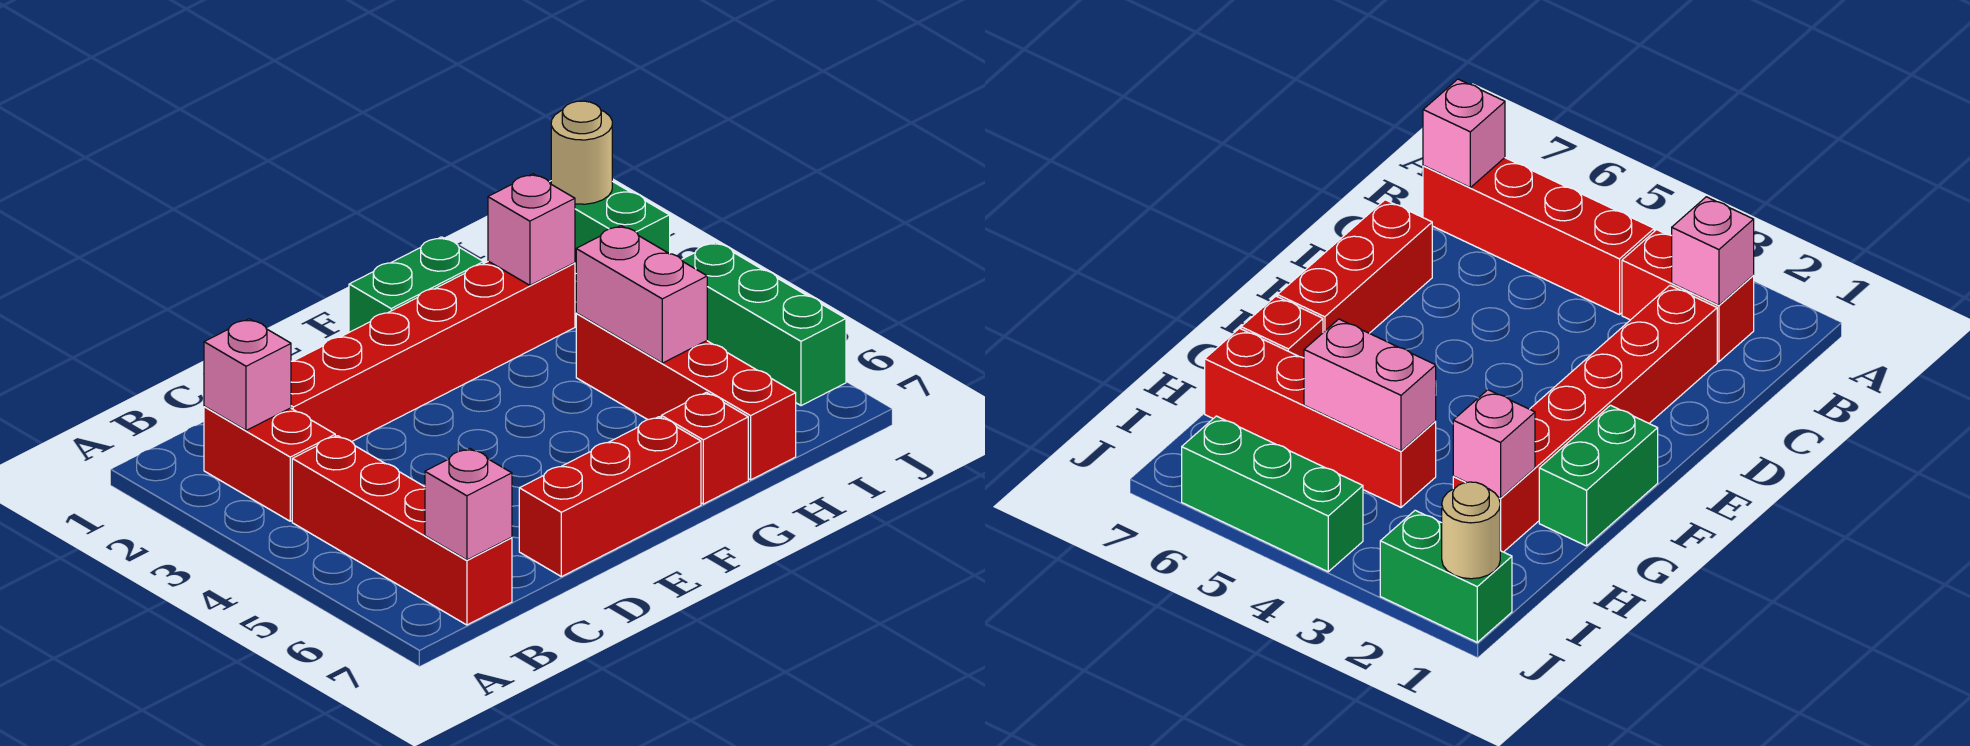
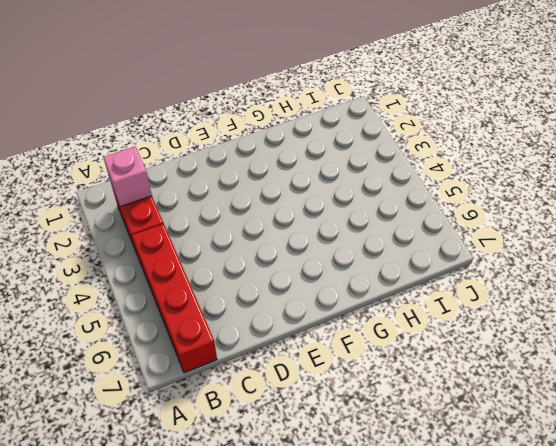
none -> red 1x6 brick [291,261,575,442]
none -> red 1x3 brick [519,417,701,577]
none -> green 1x2 brick [349,237,483,332]

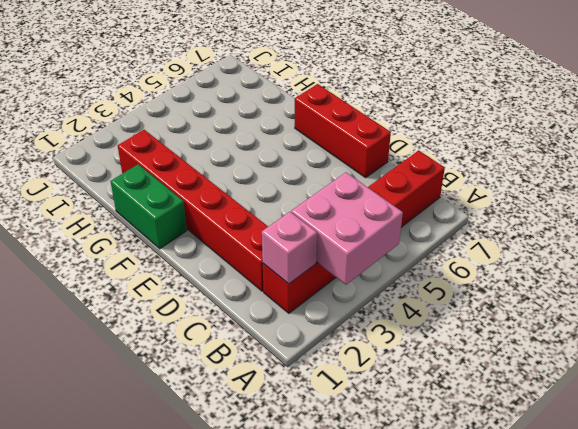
pink 2x2 brick [291,172,403,285] -> none
none -> red 1x1 brick [661,392,748,504]
none -> red 1x4 brick [576,314,796,480]
none -> green 1x2 brick [550,181,670,273]

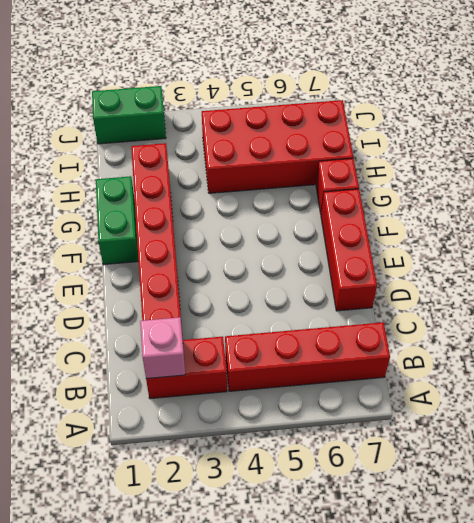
red 2x4 brick [202,100,353,193] -> red 1x4 brick [576,314,796,480]
none -> green 1x3 brick [682,242,846,406]
none -> pink 1x1 brick [425,448,512,560]
none -> pink 1x1 brick [488,174,575,285]

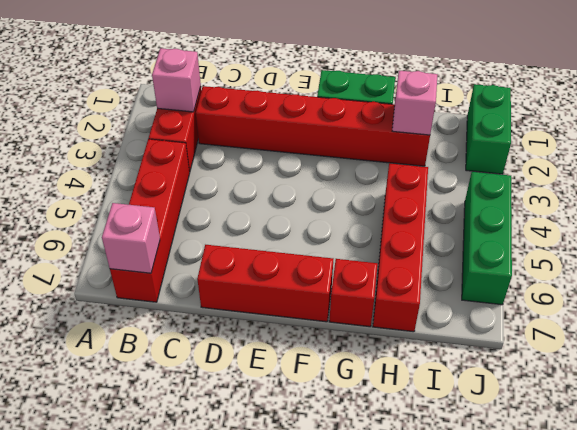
none -> pink 1x2 brick [576,226,707,363]
none -> tan 1x1 round brick [551,101,612,204]

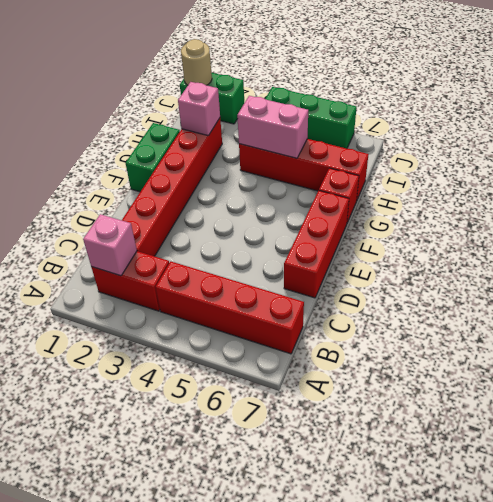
none -> pink 1x1 brick [425,448,512,560]

